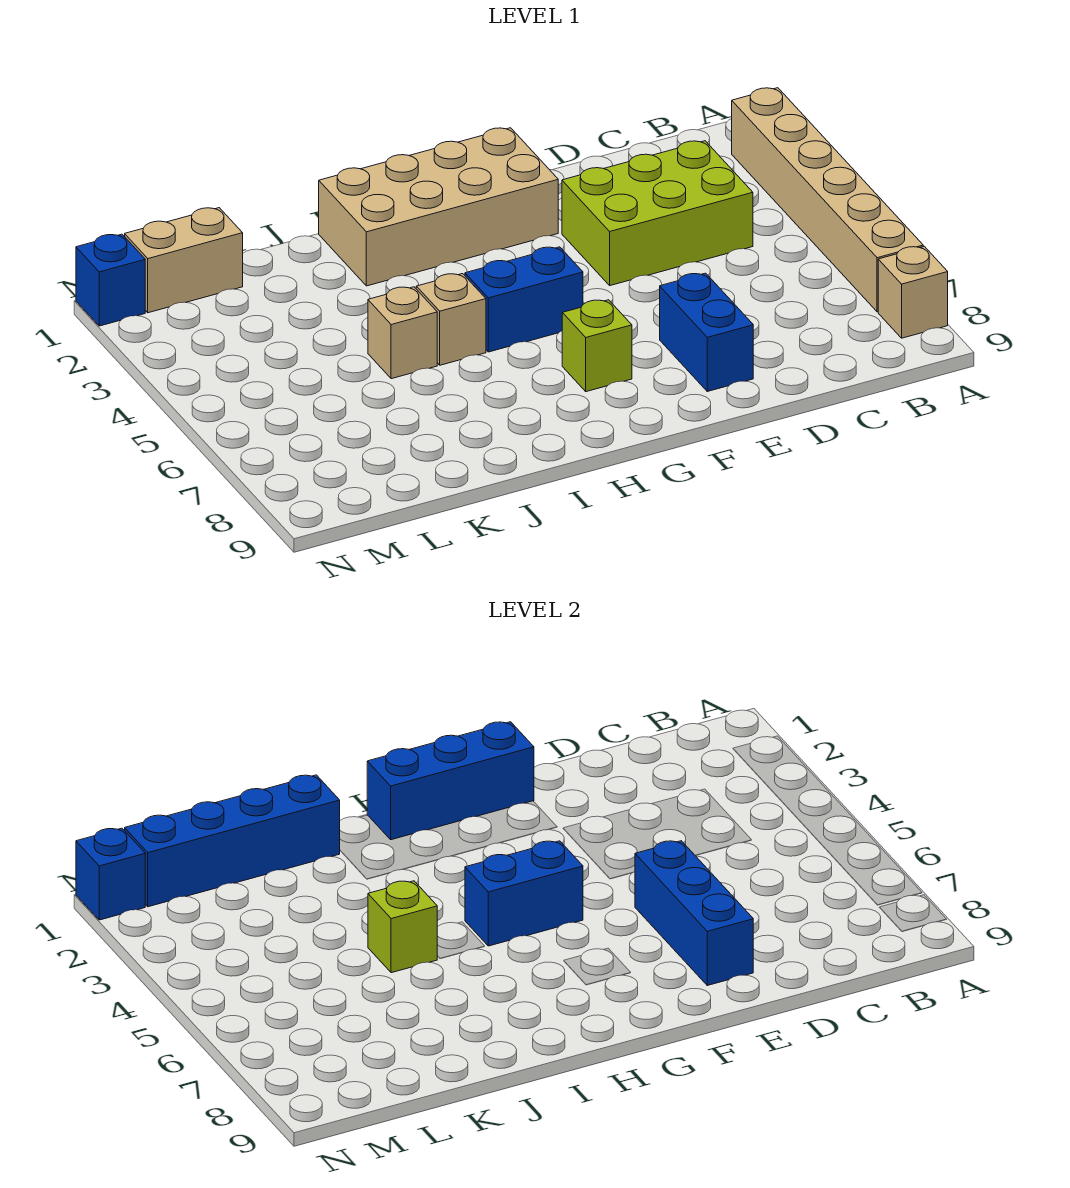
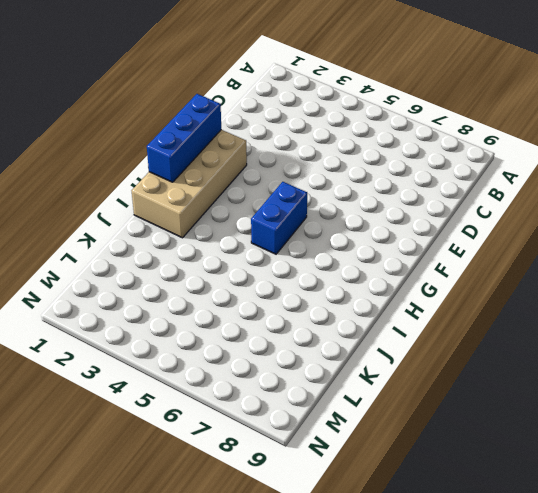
none -> tan 1x6 brick [732,88,923,312]
none -> tan 1x1 brick [878,246,948,338]
none -> lime 2x3 brick [562,141,753,286]

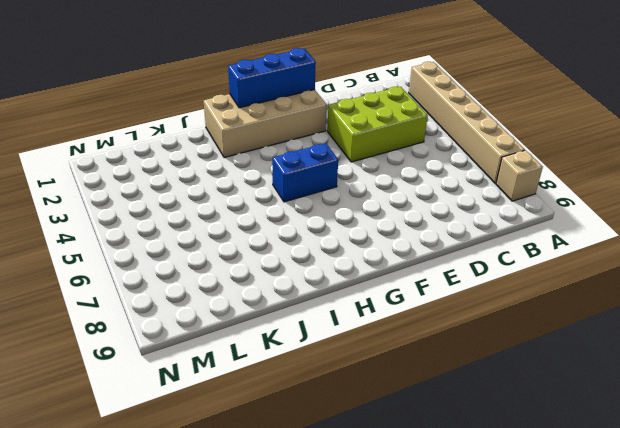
none -> blue 1x2 brick [660,273,753,391]
none -> lime 1x1 brick [562,300,632,392]
none -> tan 1x1 brick [416,274,486,365]

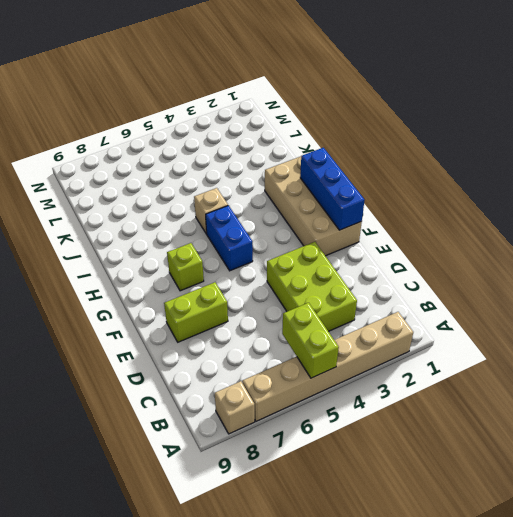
lime 1x2 brick [282,303,339,378] -> none
lime 1x2 brick [164,282,228,342] -> blue 1x2 brick [660,273,753,391]
none -> tan 1x1 brick [368,287,437,379]
none -> tan 1x2 brick [125,208,243,313]
none -> blue 1x1 brick [76,234,145,326]

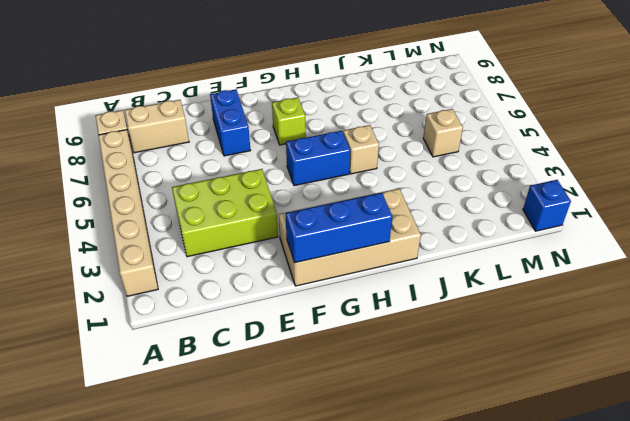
tan 1x2 brick [125,100,189,153] -> tan 1x2 brick moved to [125,208,243,313]
tan 1x1 brick [423,109,463,157] -> tan 1x1 brick moved to [368,287,437,379]
none -> blue 1x3 brick [635,841,753,985]
none -> blue 1x2 brick [465,841,583,946]
none -> blue 1x4 brick [125,775,340,907]

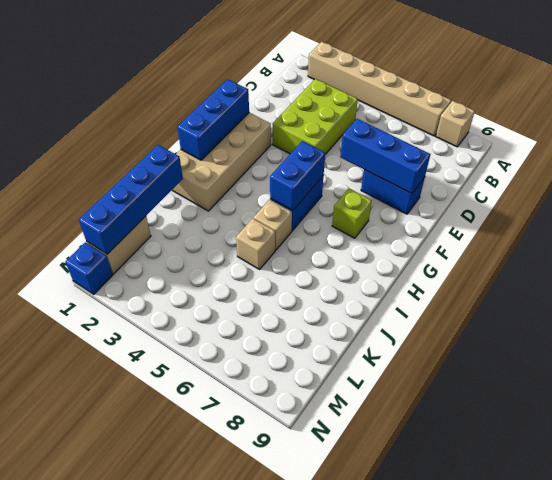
none -> lime 1x1 brick [368,881,437,973]
none -> blue 1x1 brick [76,828,145,920]

